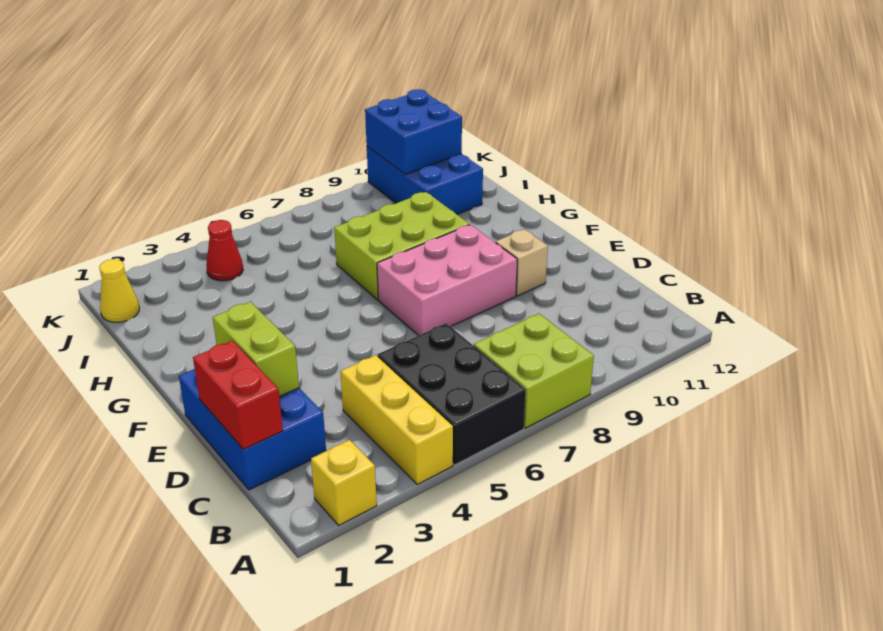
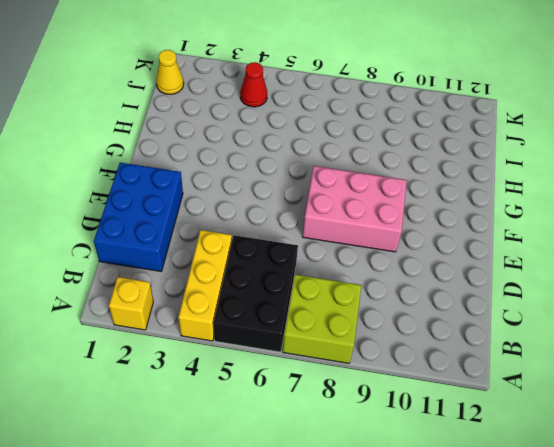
none -> tan 1x1 brick [496,229,548,296]
none -> lime 2x3 brick [334,192,469,300]
none -> blue 2x3 brick [367,147,483,214]

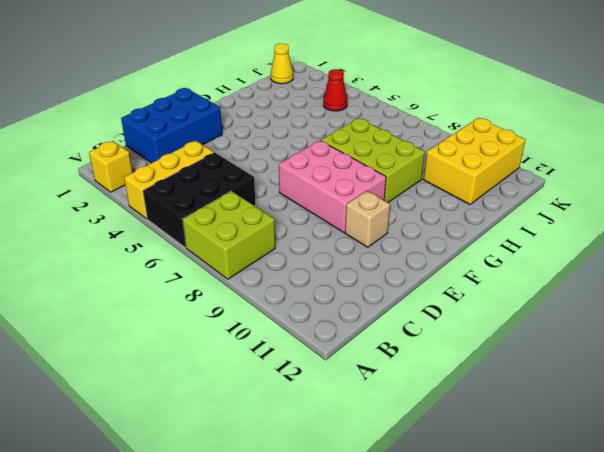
yellow 2x3 brick [423,118,525,204] -> blue 2x3 brick [367,147,483,214]
none -> red 1x2 brick [193,341,283,449]
none -> lime 1x2 brick [213,302,299,396]
none -> blue 2x2 brick [365,89,462,175]

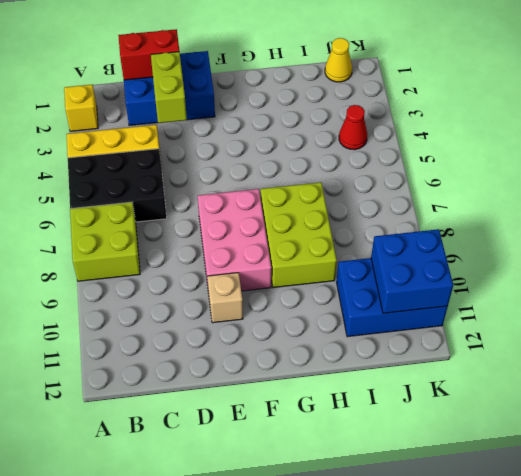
lime 1x2 brick [151,52,187,123] -> lime 1x2 brick turned to [213,302,299,396]

